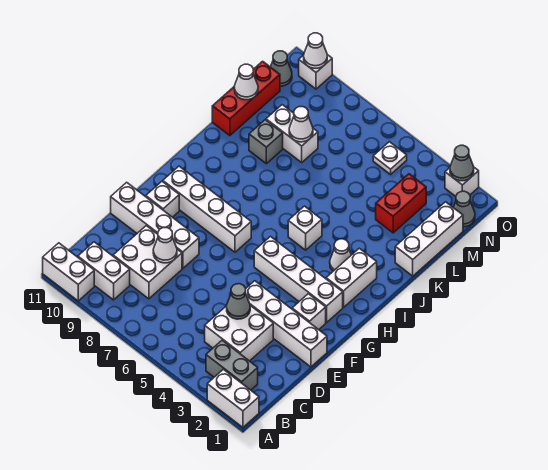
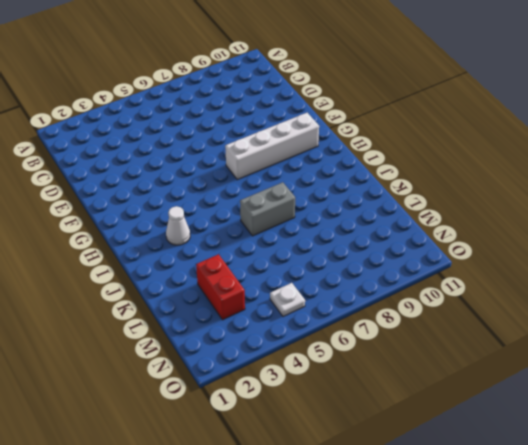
grey 1x2 brick [240,182,295,236] -> grey 1x2 brick moved to [206,340,258,390]
none -> white 1x2 brick [207,369,259,427]
none -> white 1x2 brick [43,243,94,301]
none -> white 1x2 brick [78,242,130,300]
none -> white 2x2 brick [205,305,273,361]

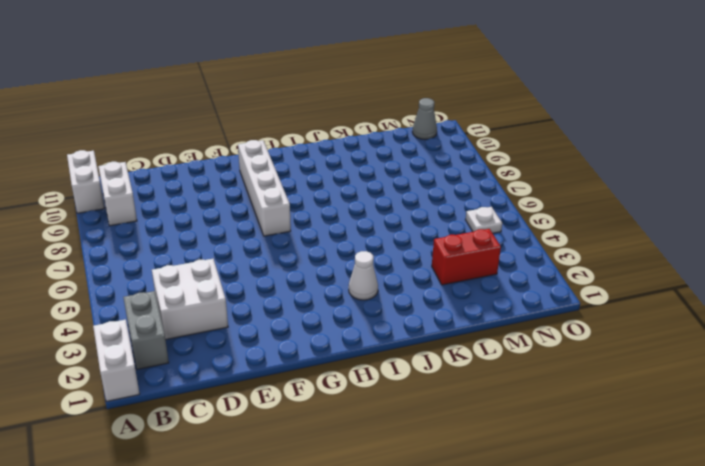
none -> white 2x2 brick [113,226,182,299]
none -> white 1x4 brick [246,281,327,367]
none -> white 1x4 brick [111,182,199,269]
none -> white 1x1 brick [292,294,326,330]

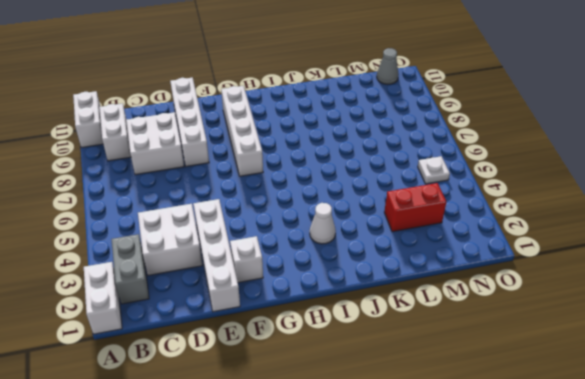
none -> white 1x1 brick [146,181,179,217]
none -> white 1x4 brick [254,237,343,323]
none -> white 1x2 brick [326,248,377,307]
none -> white 1x1 brick [288,206,322,250]

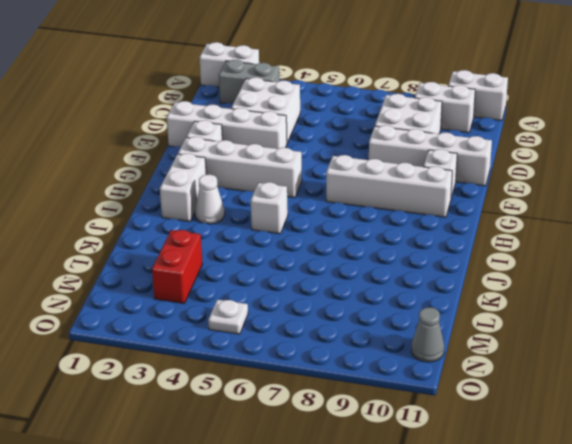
none -> white 1x3 brick [395,202,463,276]
none -> grey 1x1 brick [249,120,283,164]
none -> red 1x3 brick [212,61,280,136]
none -> white 1x2 brick [266,105,318,162]

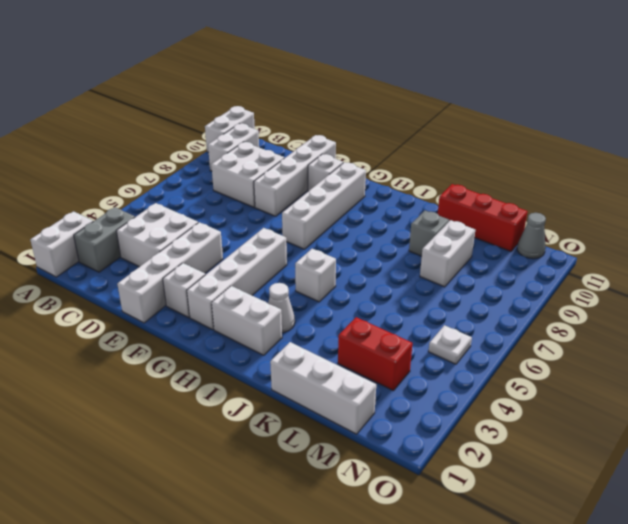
none -> grey 1x1 cone [453,191,475,227]
none -> white 1x1 brick [445,168,479,196]
none -> white 1x1 brick [299,55,332,89]
none -> grey 1x1 cone [227,284,250,319]

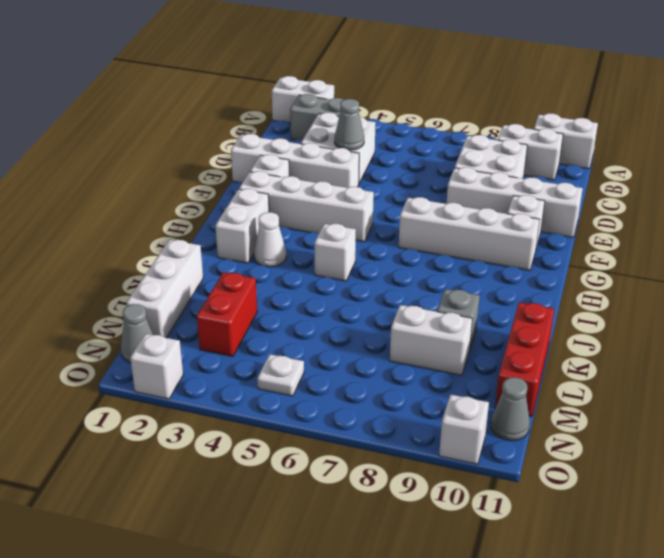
none -> white 1x1 cone [153,228,177,263]
none -> white 1x1 cone [289,107,313,142]
none -> white 1x1 cone [234,64,258,100]
none -> grey 1x1 cone [450,145,474,181]

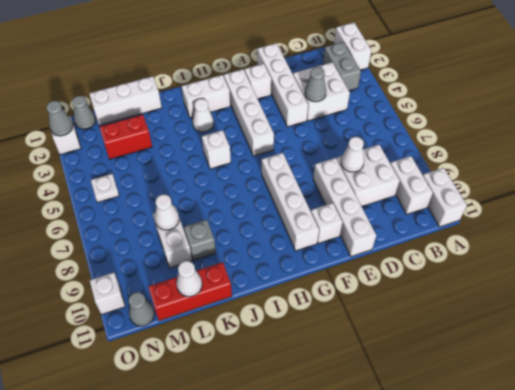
none -> white 1x1 cone [304,33,327,68]

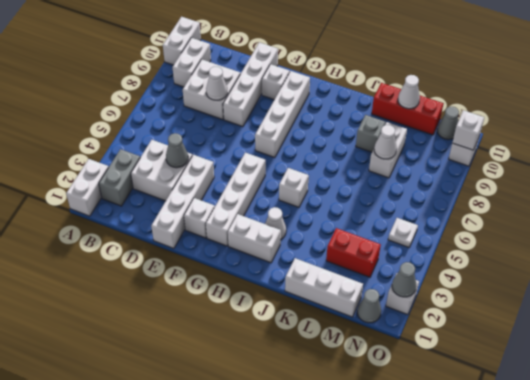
white 1x1 brick [452,110,484,150] -> white 1x1 cone [304,33,327,68]

